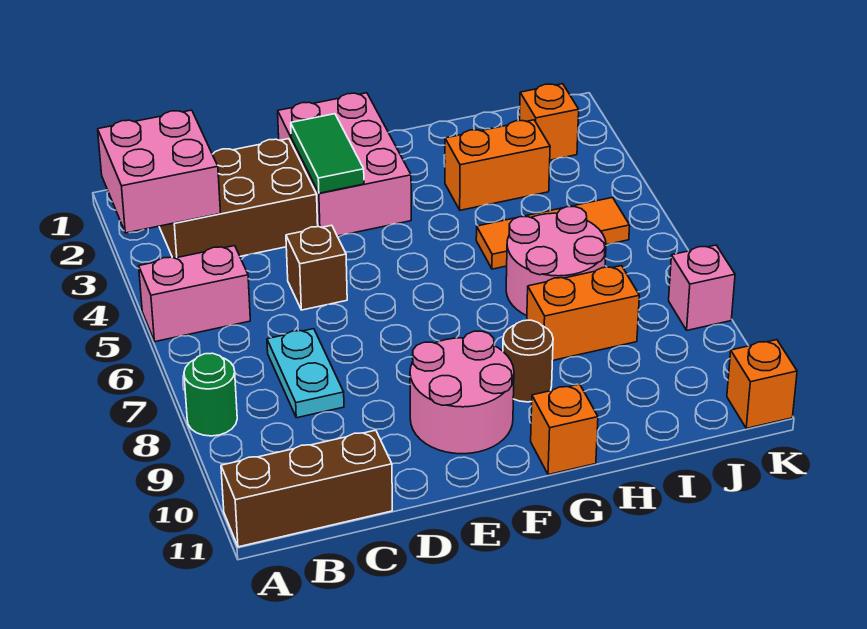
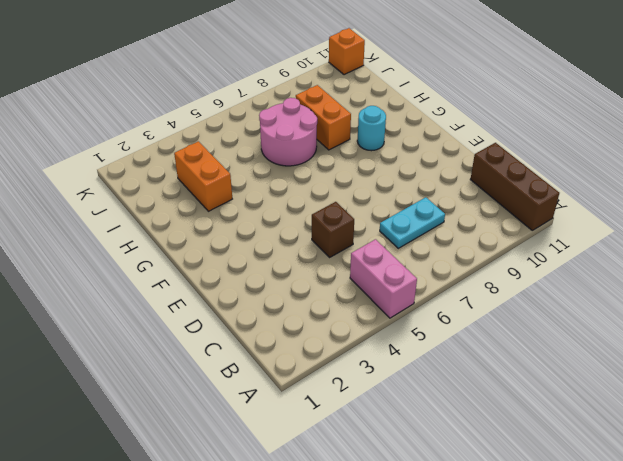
cyan 1x1 round brick [357,106,386,151] -> brown 1x1 round brick [503,320,553,402]
none -> green 1x1 round brick [184,353,237,436]
none -> brown 2x3 brick [159,139,318,258]
none -> pink 2x3 brick [278,93,411,236]

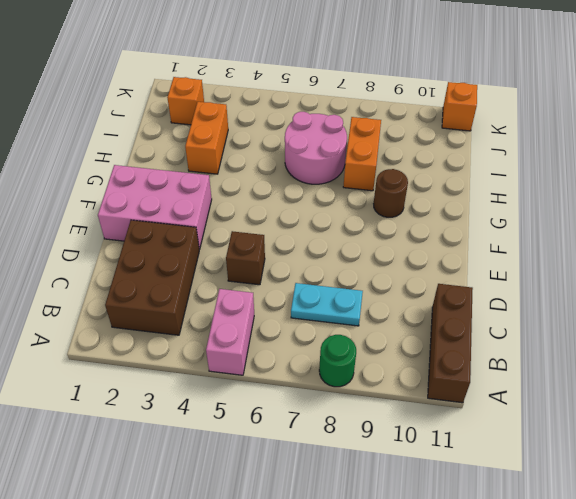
none -> pink 2x2 round brick [410,331,514,454]
none -> orange 1x1 brick [531,384,598,475]
none -> orange 1x3 tile [476,198,630,269]

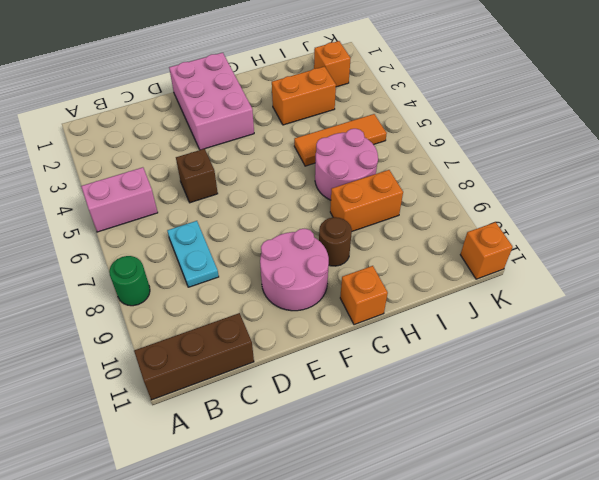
none -> brown 2x3 brick [159,139,318,258]
none -> pink 1x1 brick [669,245,735,330]
none -> pink 2x2 brick [98,110,221,233]

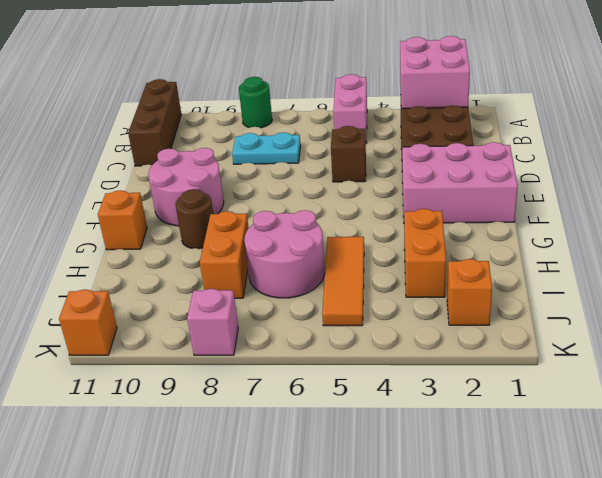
none -> green 1x2 tile [291,114,364,193]

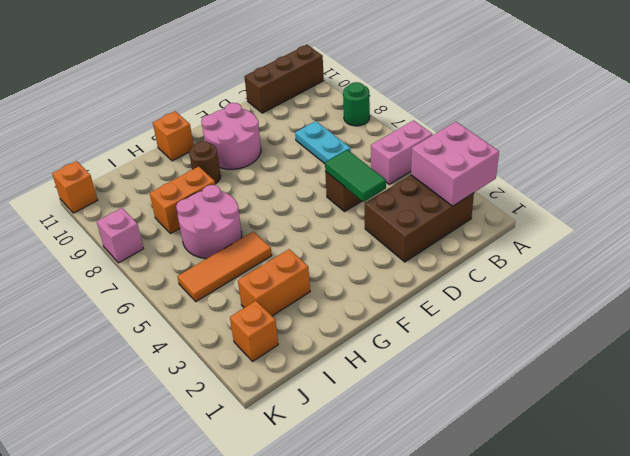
green 1x2 tile [325,150,386,202] -> green 1x2 tile moved to [291,114,364,193]
none -> pink 2x3 brick [278,93,411,236]

